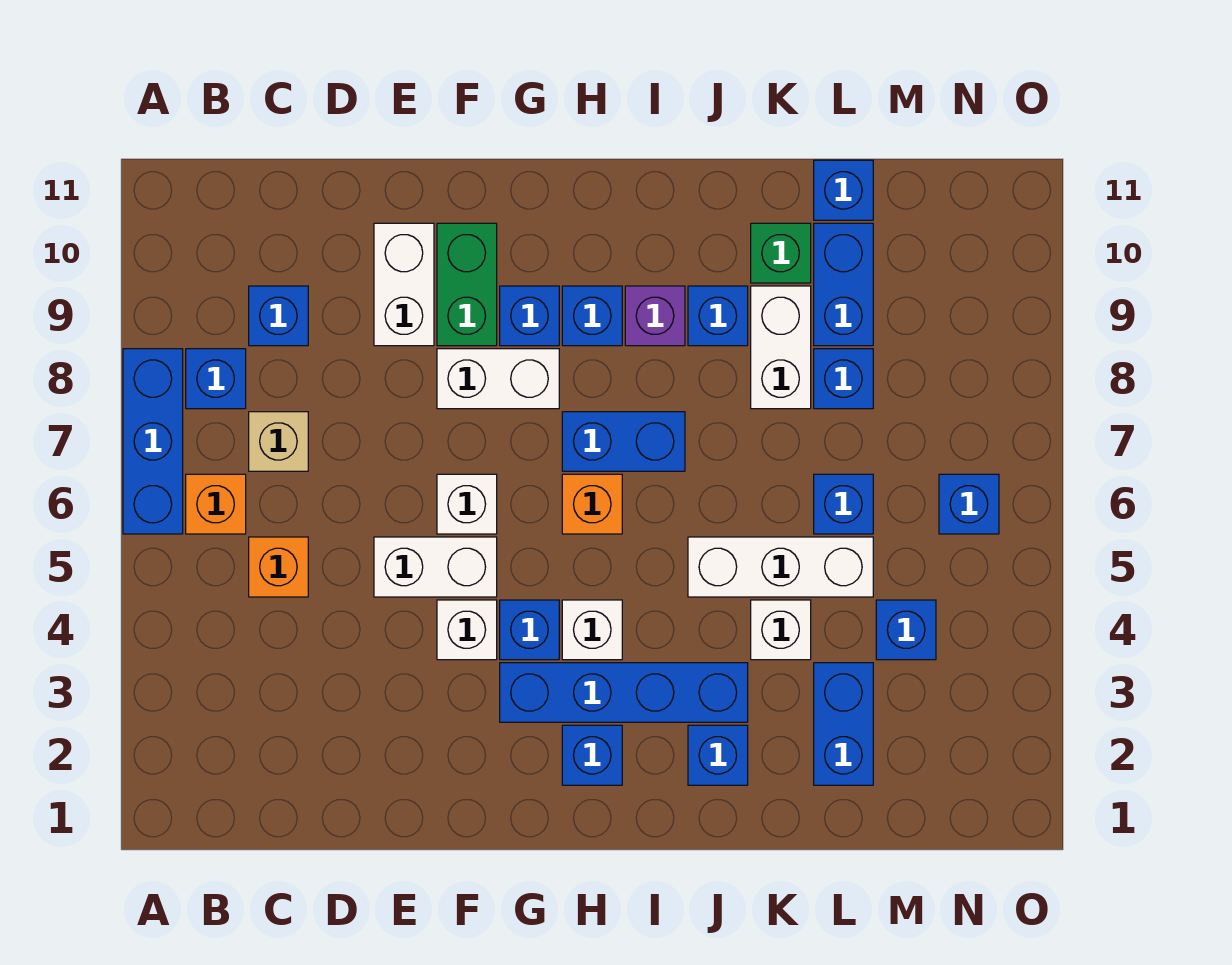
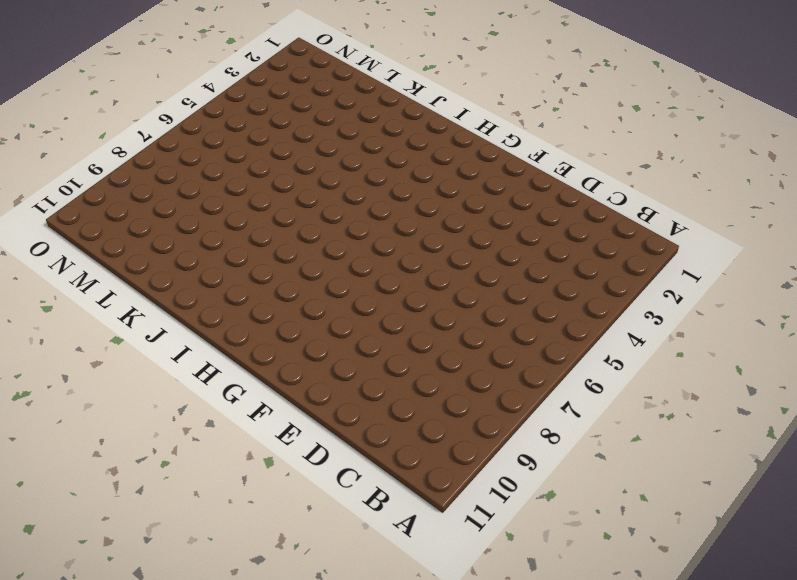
none -> blue 1x3 brick [123,349,183,534]
none -> orange 1x1 brick [186,474,246,534]
none -> blue 1x1 brick [186,349,246,409]
none -> orange 1x1 brick [249,537,308,597]

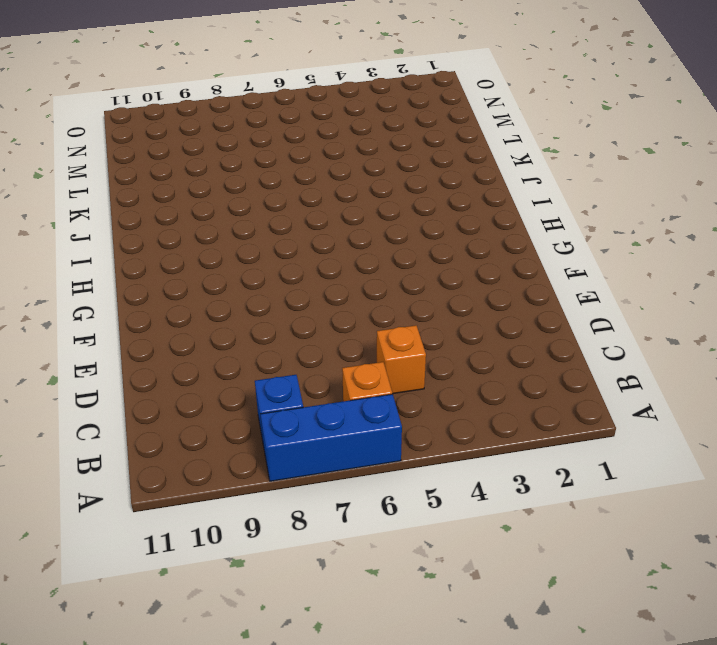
none -> tan 1x1 brick [249,412,308,471]
none -> blue 1x1 brick [249,286,308,346]
none -> white 1x2 brick [374,537,497,597]
none -> white 1x2 brick [374,223,434,346]

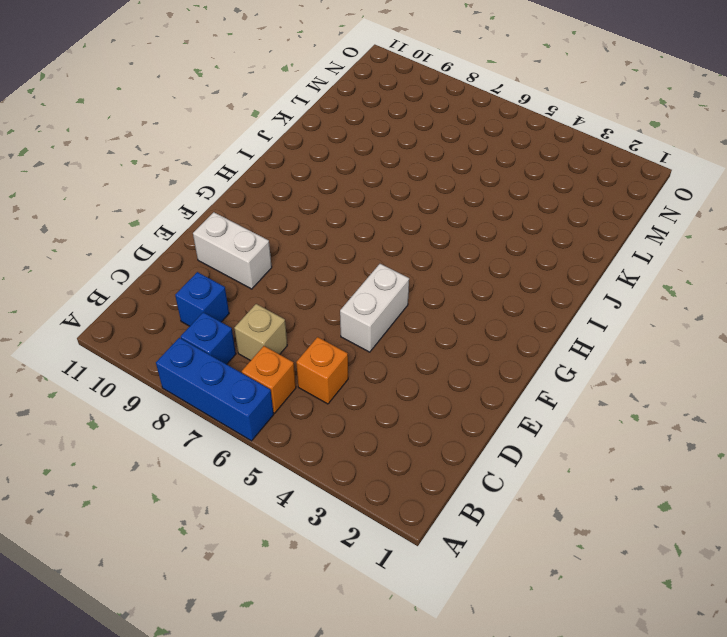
none -> white 1x1 brick [437,600,497,660]
none -> white 1x1 brick [437,474,497,534]
none -> white 1x2 brick [437,349,559,409]
none -> green 1x2 brick [437,223,497,346]

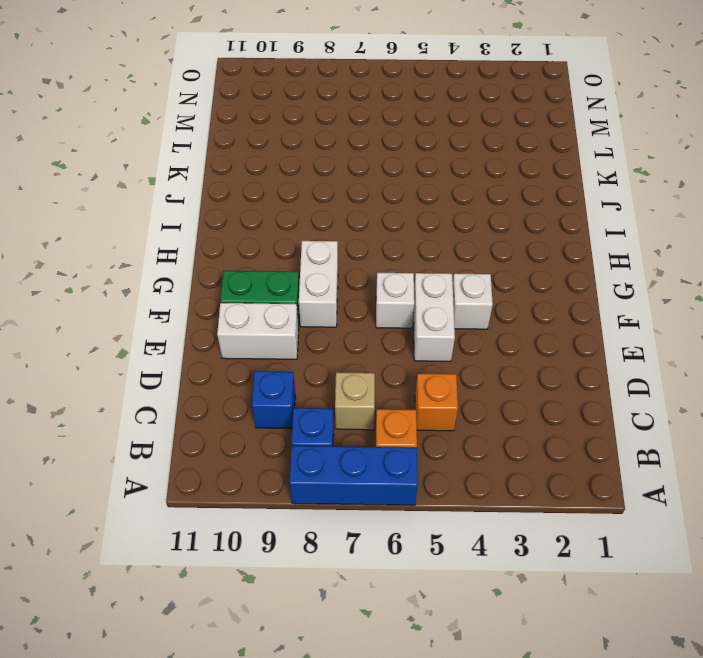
none -> blue 1x4 brick [500,663,748,722]
none -> blue 1x1 brick [500,600,559,660]
none -> blue 1x1 brick [500,286,559,346]
none -> blue 1x1 brick [562,725,622,785]

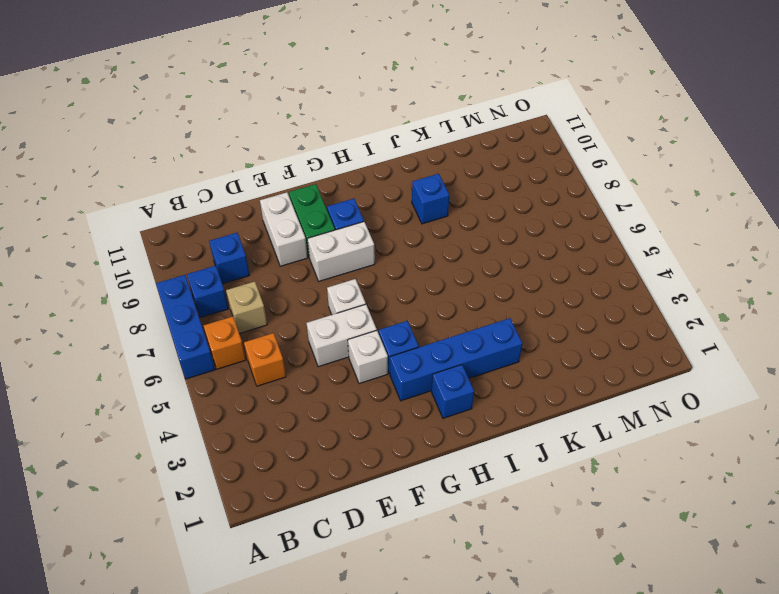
none -> white 1x1 brick [562,600,622,660]
none -> orange 1x1 brick [562,474,622,534]
none -> blue 1x2 brick [562,412,685,471]
none -> blue 1x1 brick [562,286,622,346]

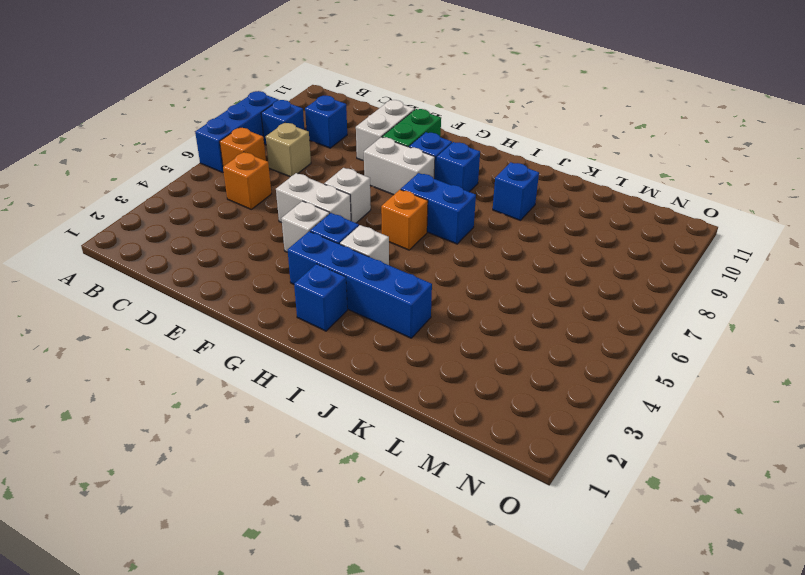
none -> purple 1x1 brick [625,286,685,346]
none -> blue 1x1 brick [688,725,748,785]
none -> white 1x3 brick [688,537,873,597]
none -> white 1x1 brick [751,600,811,660]

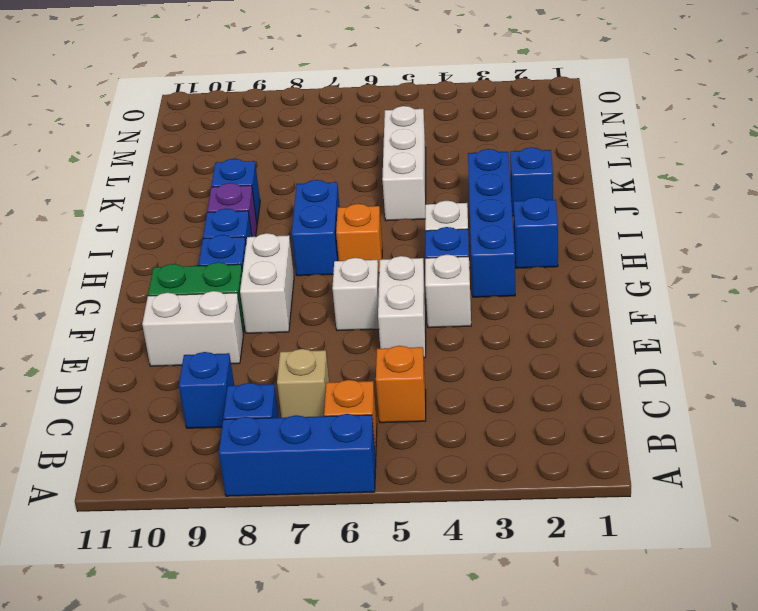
none -> white 1x1 brick [751,600,811,660]
none -> white 1x2 brick [751,286,811,409]
none -> green 1x1 brick [751,223,811,283]
none -> blue 1x2 brick [814,663,873,785]

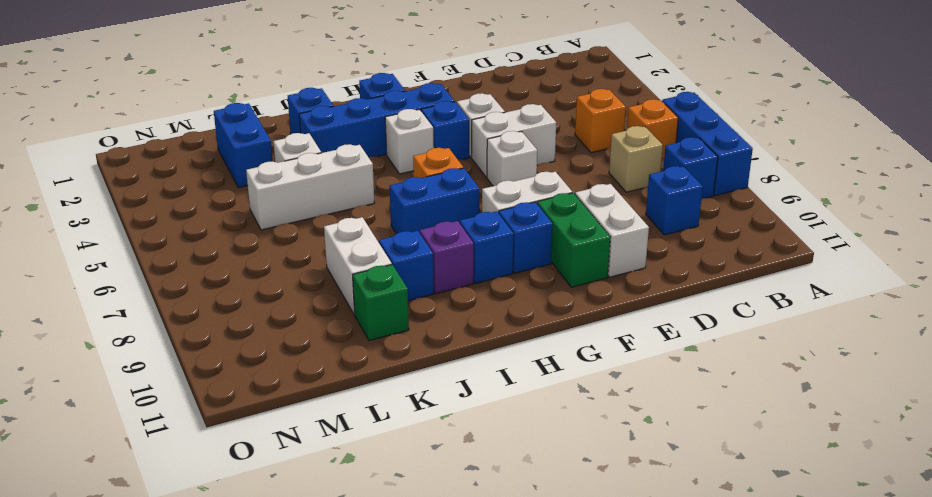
none -> blue 1x1 brick [814,474,873,534]
none -> blue 1x1 brick [814,349,873,409]
none -> blue 1x2 brick [814,223,873,346]
none -> blue 1x1 brick [814,160,873,220]

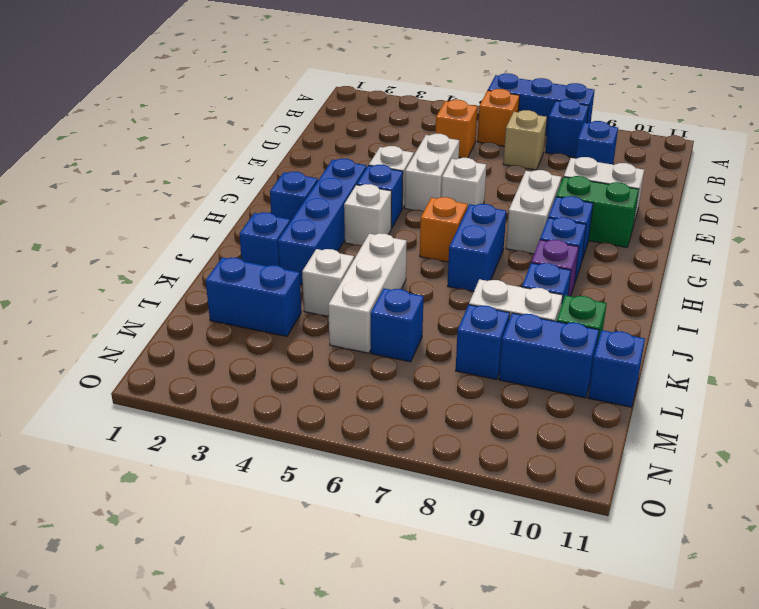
none -> blue 1x1 brick [876,600,936,660]
none -> blue 1x1 brick [939,474,999,534]

